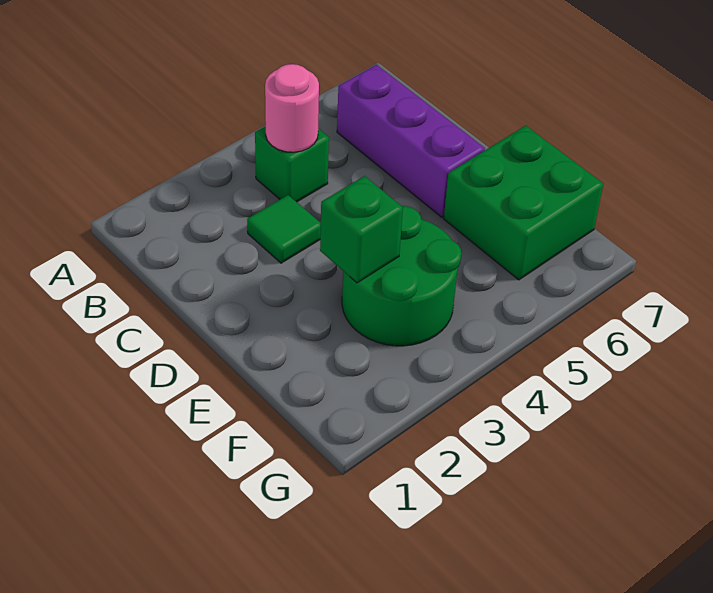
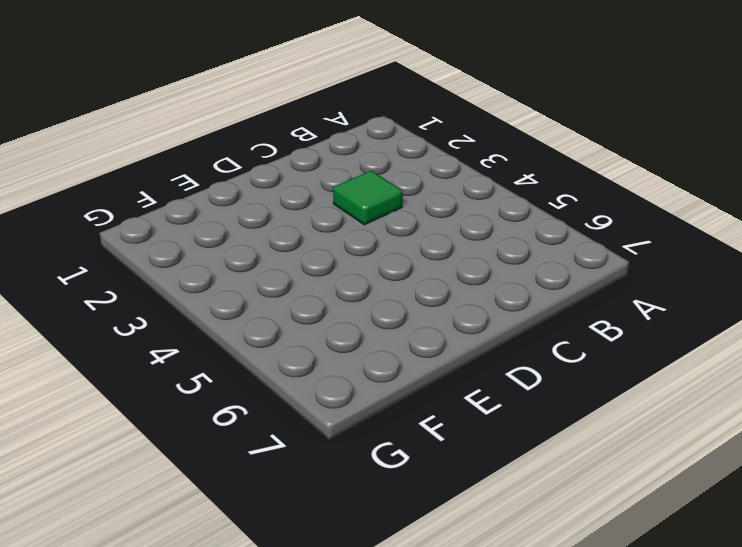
none -> green 1x1 brick [255,126,329,202]
none -> purple 1x3 brick [337,65,485,217]

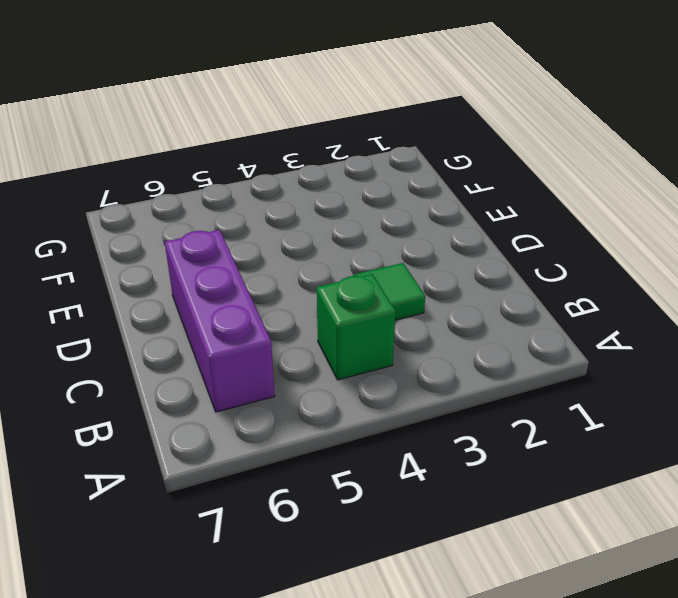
none -> green 2x2 round brick [342,206,461,346]
none -> green 2x2 brick [444,126,603,280]

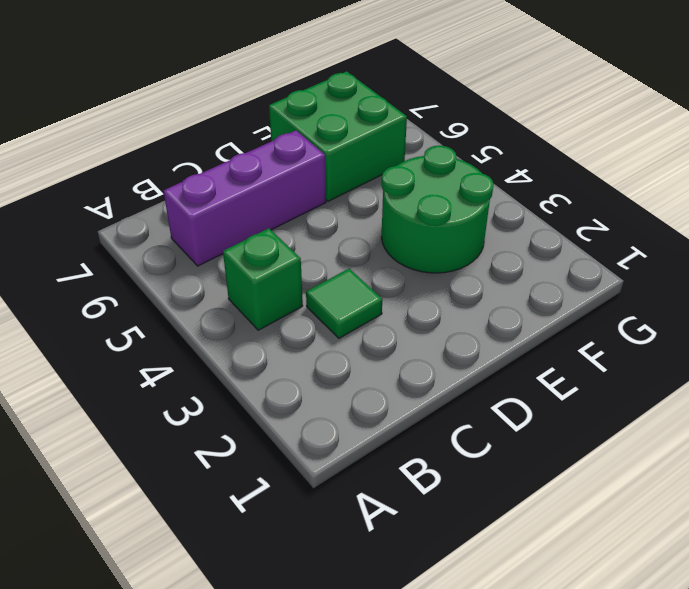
none -> pink 1x1 round brick [265,64,319,152]
none -> green 1x1 brick [320,176,403,283]

